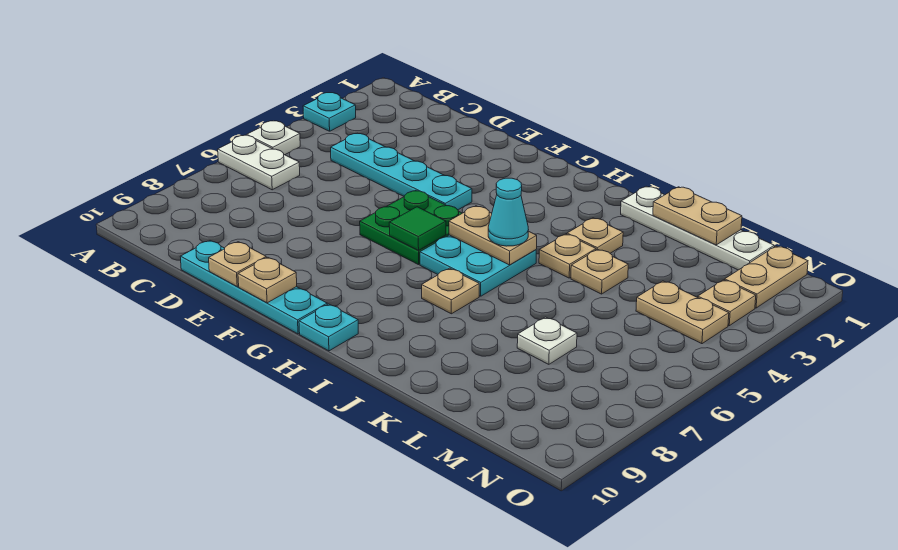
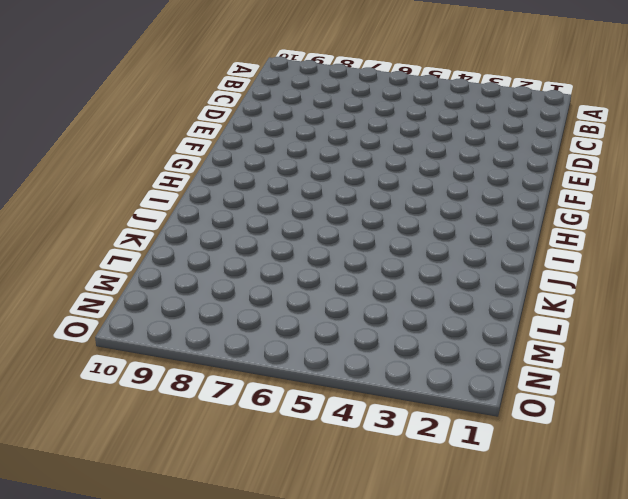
none -> cyan 1x1 plate [303,93,356,131]
none -> white 1x1 plate [247,121,300,155]
none -> white 1x2 plate [218,135,300,190]

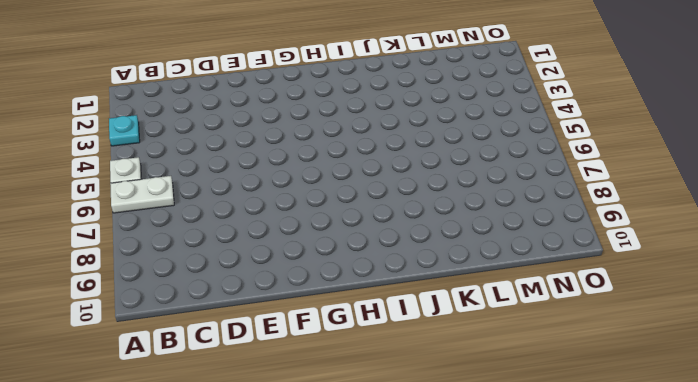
none -> cyan 1x4 plate [331,133,472,210]
none -> cyan 1x4 plate [180,241,327,334]
none -> green 2x2 plate [360,190,462,265]

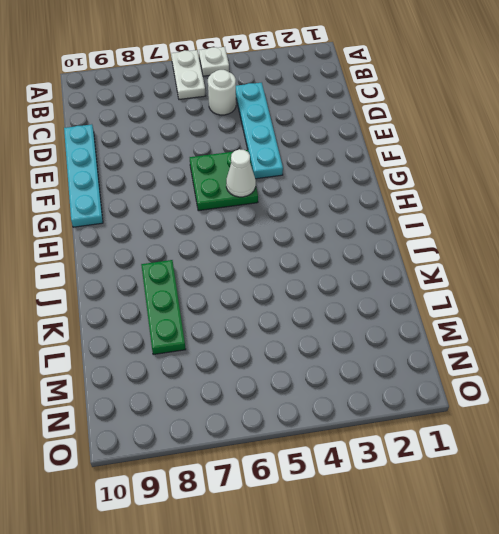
white 1x1 round brick [208,70,236,115] -> none
white 1x1 cone [226,149,256,197] -> none
green 1x3 plate [141,260,186,355] -> none
none -> cyan 1x1 plate [303,93,356,131]
none -> cyan 2x2 plate [420,235,536,296]
none -> cyan 1x1 plate [299,304,358,351]

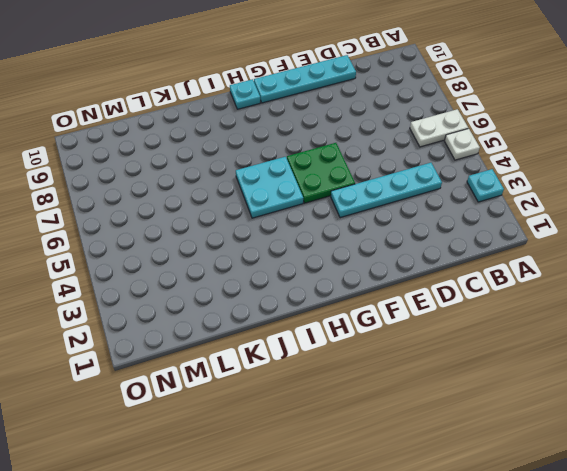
none -> tan 1x1 plate [422,268,479,314]
none -> white 1x4 plate [621,186,774,270]
none -> tan 1x1 plate [567,218,623,253]

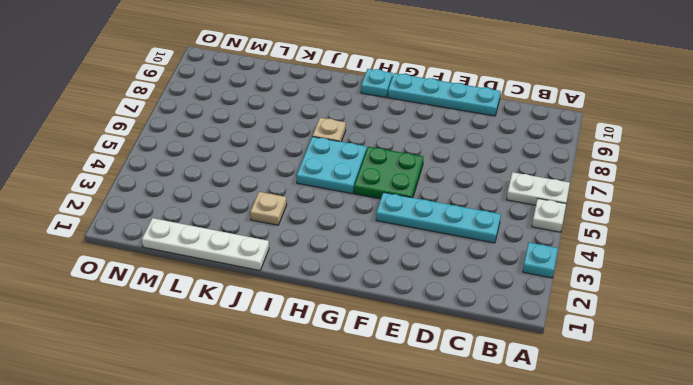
none -> tan 1x1 plate [539,234,596,278]
none -> tan 1x1 plate [571,249,628,294]
none -> white 1x1 plate [517,317,577,364]

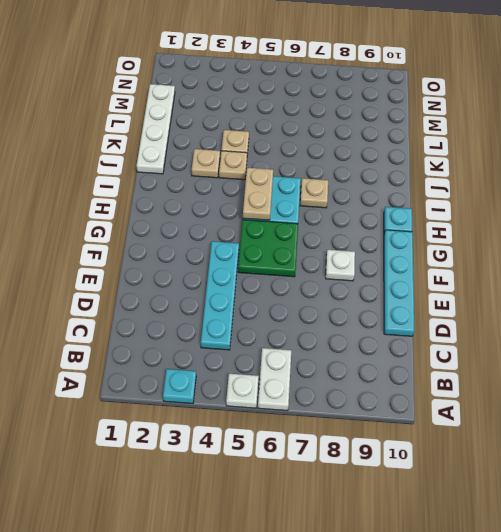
white 1x1 plate [326,250,355,281] -> white 1x1 plate moved to [517,317,577,364]
none -> tan 1x2 plate [636,281,729,344]
none -> tan 1x2 plate [725,246,808,308]
none -> tan 1x1 plate [698,280,756,326]

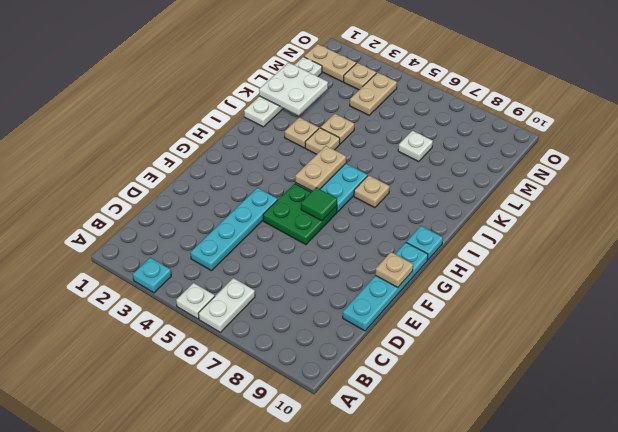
white 2x2 plate [259,63,328,116] -> tan 1x2 plate [653,187,742,245]
none -> tan 1x1 plate [209,242,266,286]
none -> cyan 1x1 cone [488,178,529,246]

